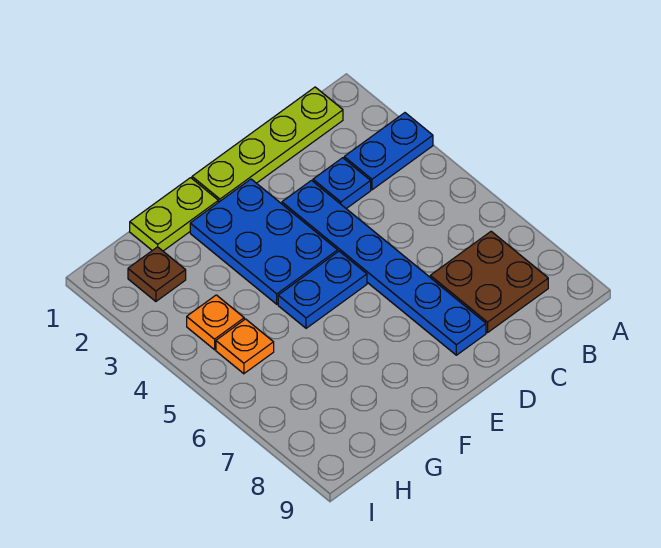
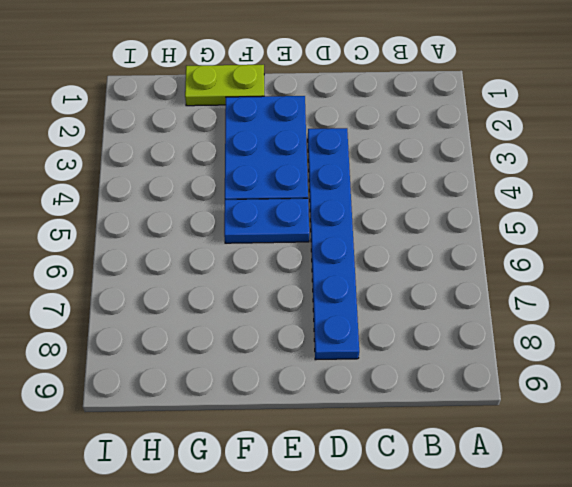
none -> blue 1x2 plate [344,113,433,190]
none -> lime 1x4 plate [192,87,343,202]

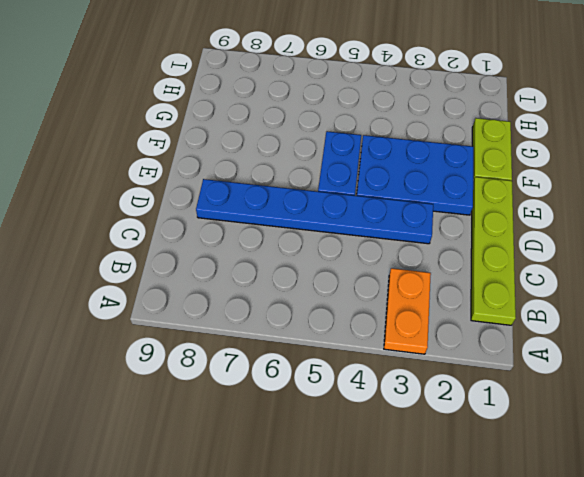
orange 1x2 plate [384,268,431,354] -> blue 1x2 plate [344,113,433,190]
none -> brown 2x2 plate [430,231,548,333]
none -> blue 1x1 plate [313,158,371,209]

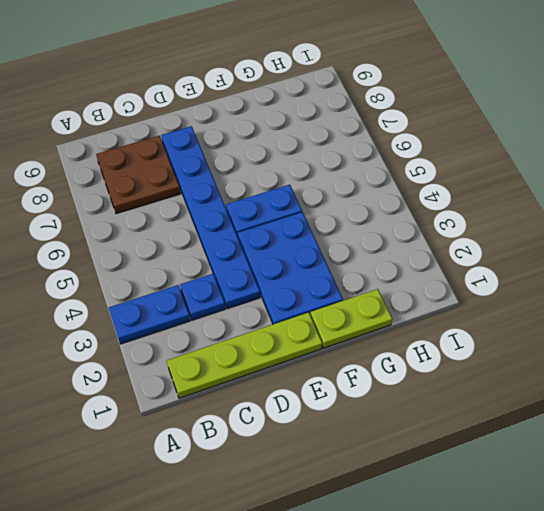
none -> brown 1x1 plate [128,247,186,301]
none -> orange 1x1 plate [187,295,244,350]

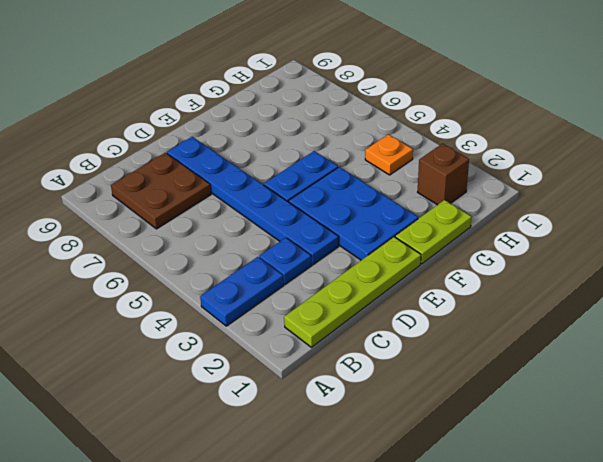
brown 1x1 brick [418,144,469,205] -> brown 1x1 plate [128,247,186,301]
none -> orange 1x1 plate [216,319,274,374]

